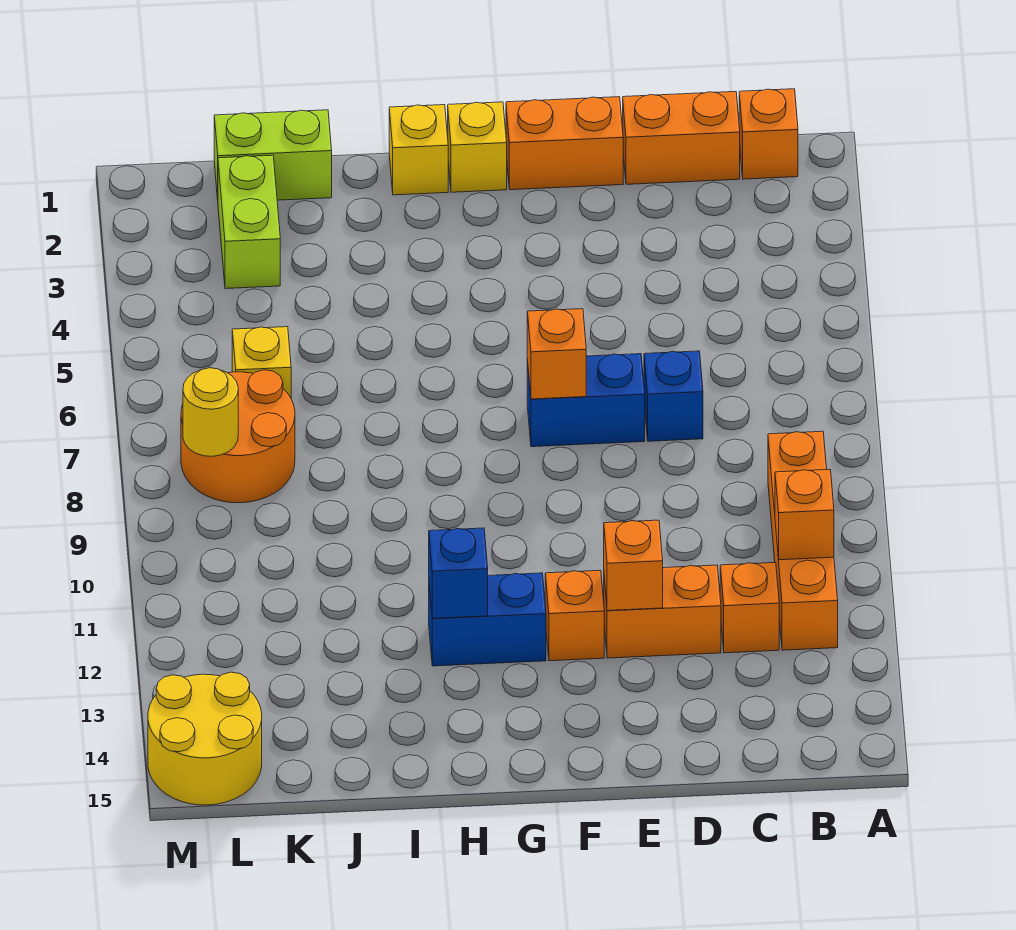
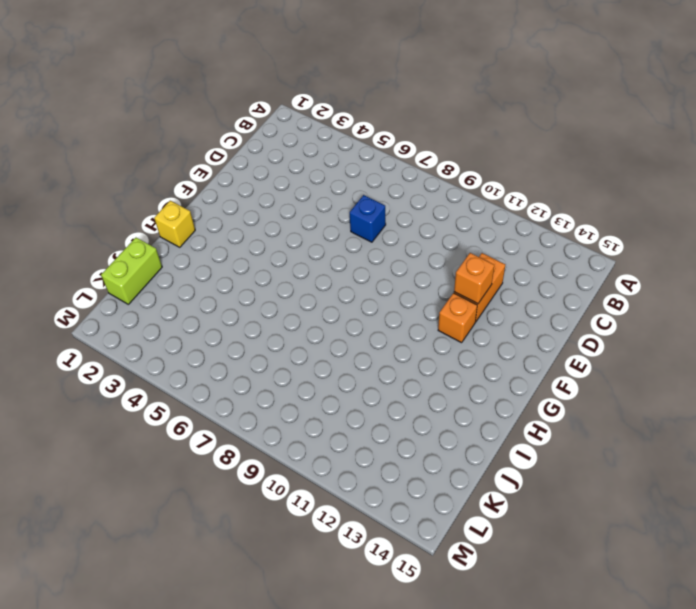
none -> orange 1x1 brick [739,89,798,179]
none -> orange 1x4 brick [768,431,838,650]
none -> orange 1x2 brick [623,91,740,184]

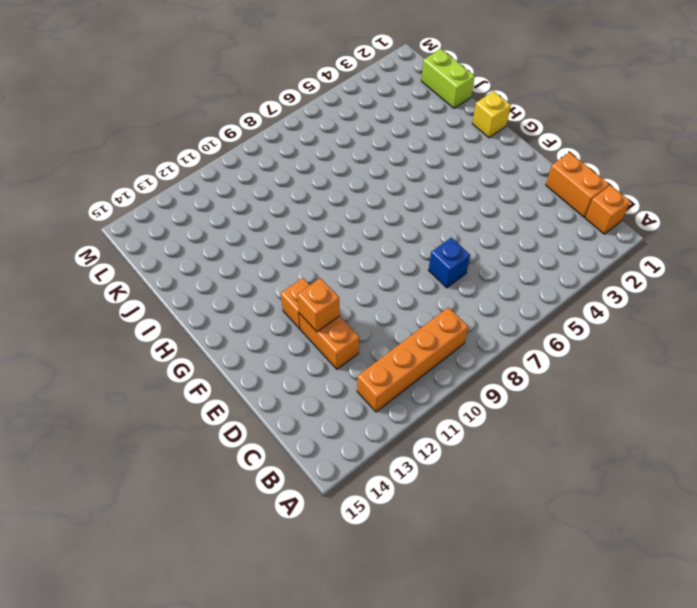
none -> orange 1x1 brick [720,563,779,653]
none -> orange 1x2 brick [506,97,623,190]
none -> blue 1x2 brick [527,354,645,447]

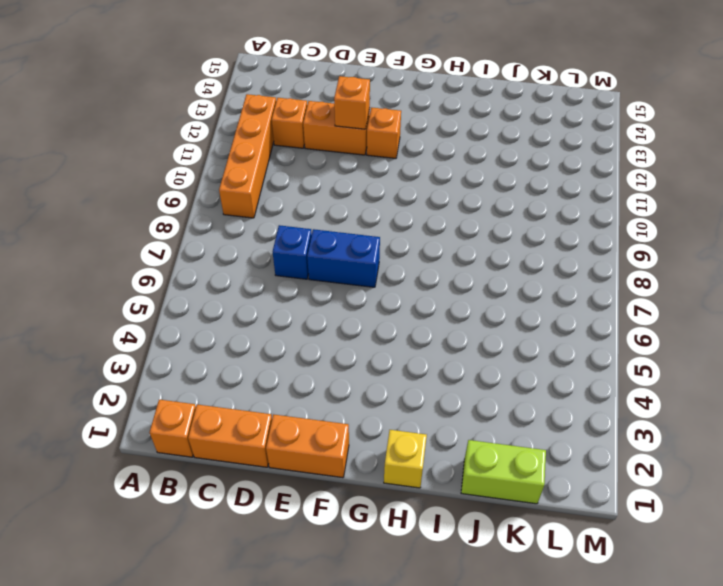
none -> yellow 1x1 brick [448,102,507,192]
none -> blue 1x2 brick [429,573,546,666]
none -> lime 1x2 brick [218,155,280,289]

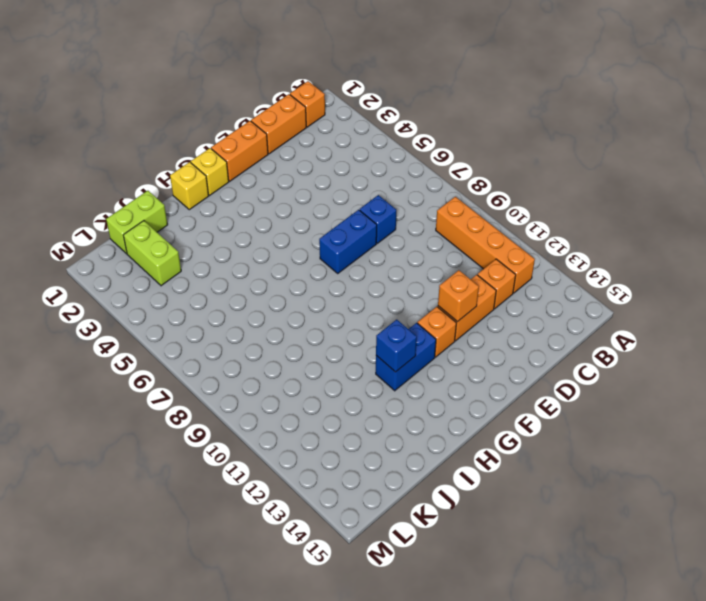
none -> yellow 1x1 brick [232,327,291,398]
none -> orange 2x2 round brick [181,370,295,503]
none -> yellow 2x2 round brick [148,672,262,805]

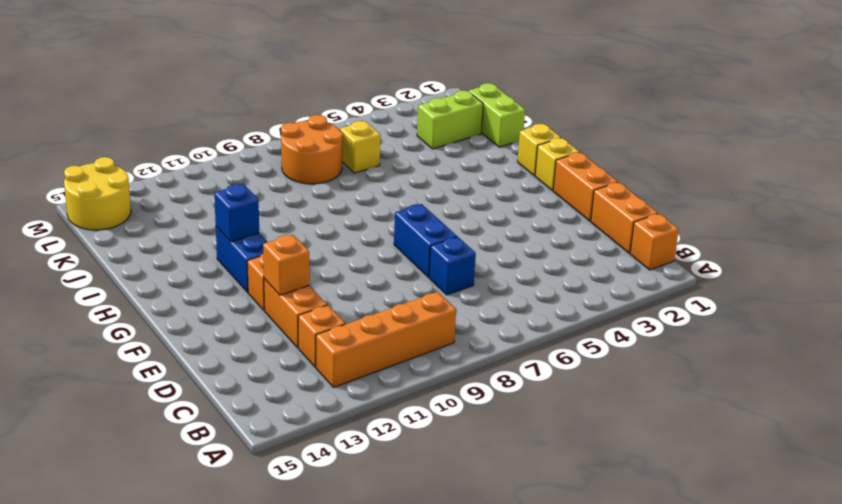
none -> orange 1x1 brick [775,470,834,560]
none -> orange 1x1 brick [527,309,586,399]
none -> yellow 1x1 round brick [183,368,238,456]

